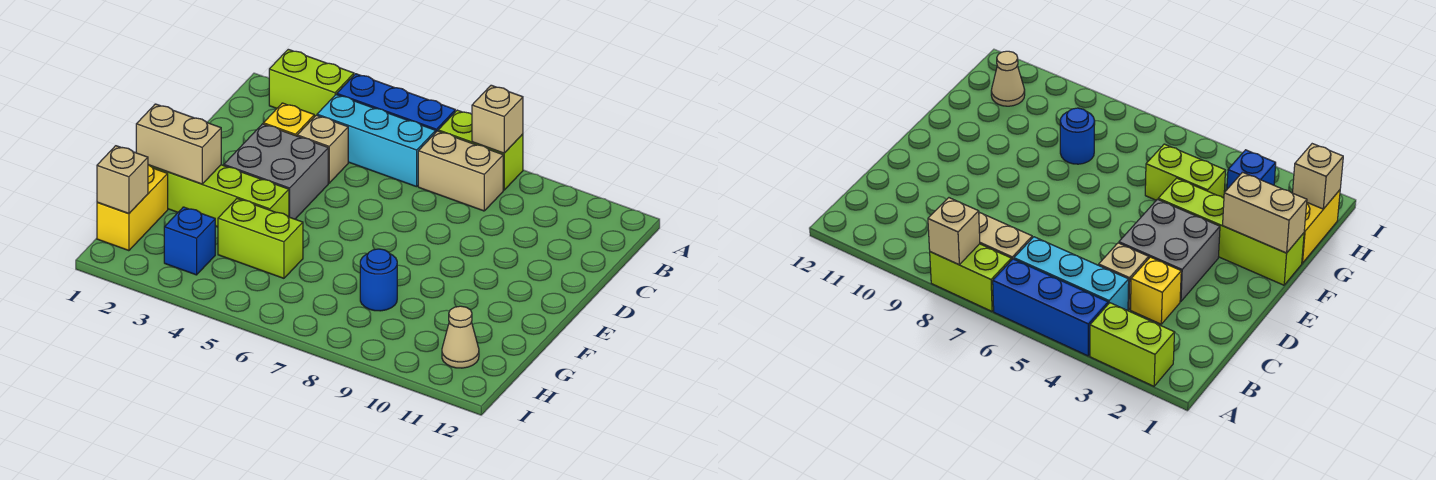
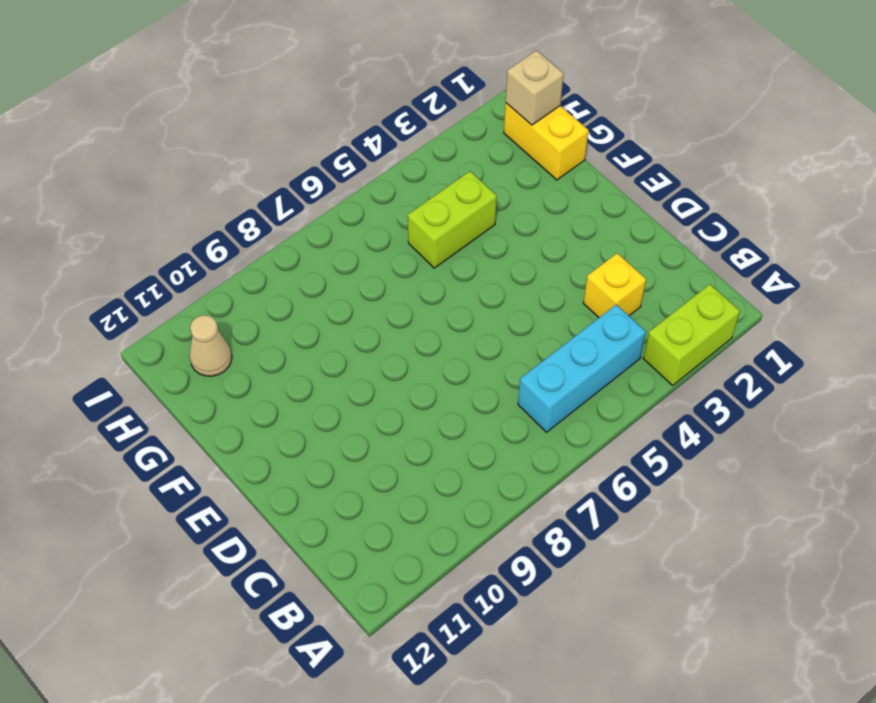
none -> blue 1x3 brick [337,74,455,132]
none -> lime 1x2 brick [438,110,523,190]
none -> tan 1x2 brick [418,131,503,211]

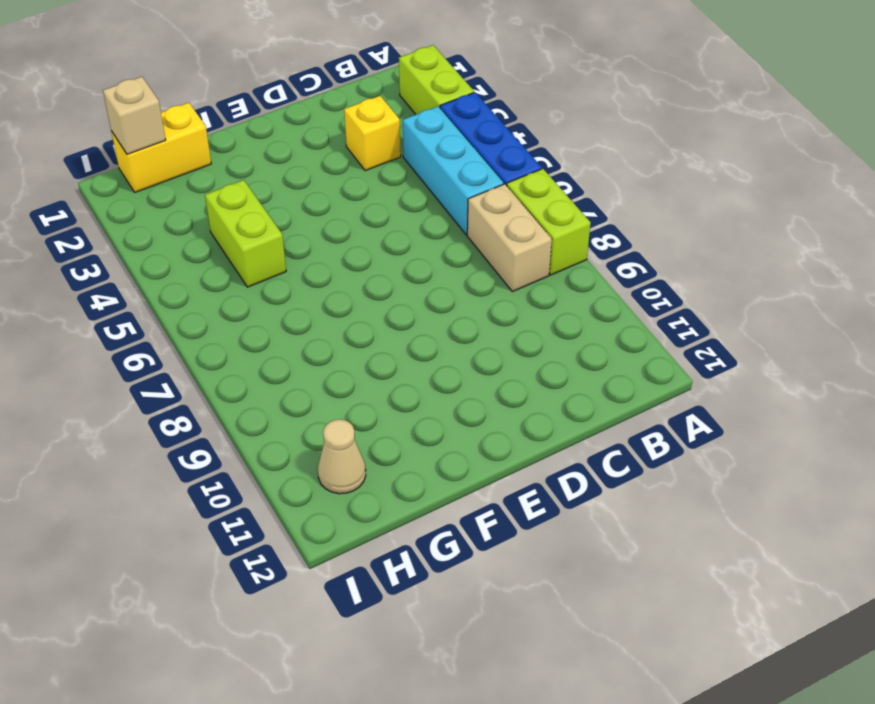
none -> tan 1x1 brick [297,115,348,183]
none -> grey 2x2 brick [224,124,328,219]
none -> lime 1x4 brick [149,165,289,227]

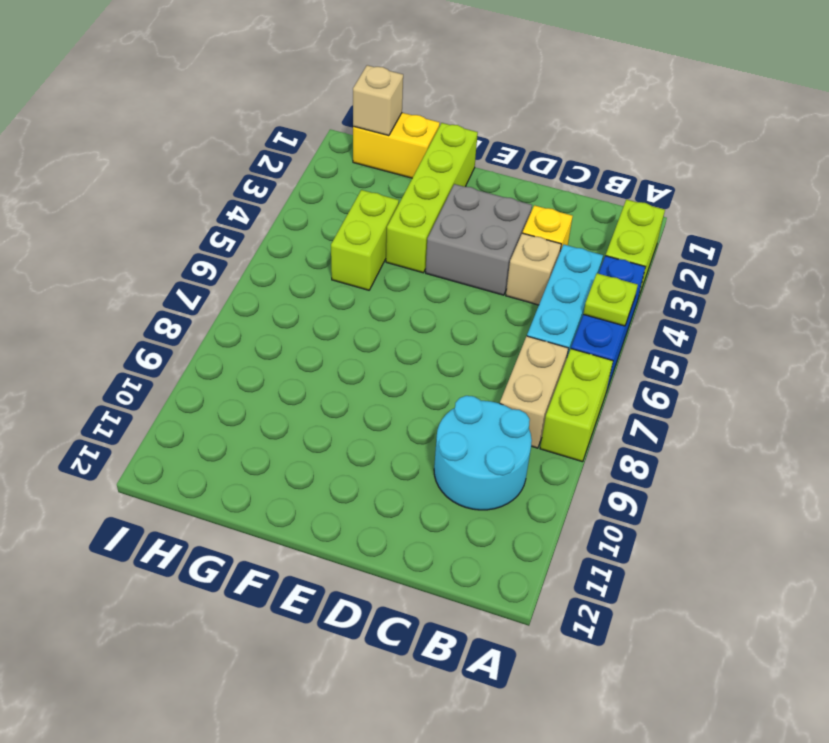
lime 1x1 plate [583,273,638,326] -> none
cyan 2x2 round brick [434,396,532,510] -> none
none -> blue 1x1 round brick [360,249,397,311]
none -> blue 1x1 brick [164,207,215,275]
none -> tan 1x1 cone [442,306,479,368]

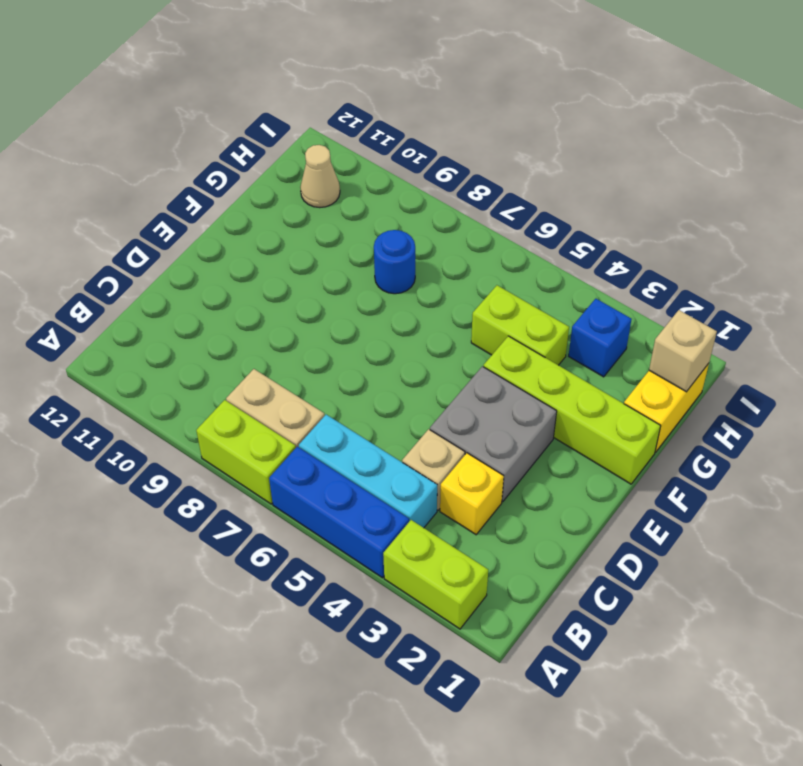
none -> tan 1x1 brick [472,85,523,153]
none -> tan 1x2 brick [136,104,221,184]

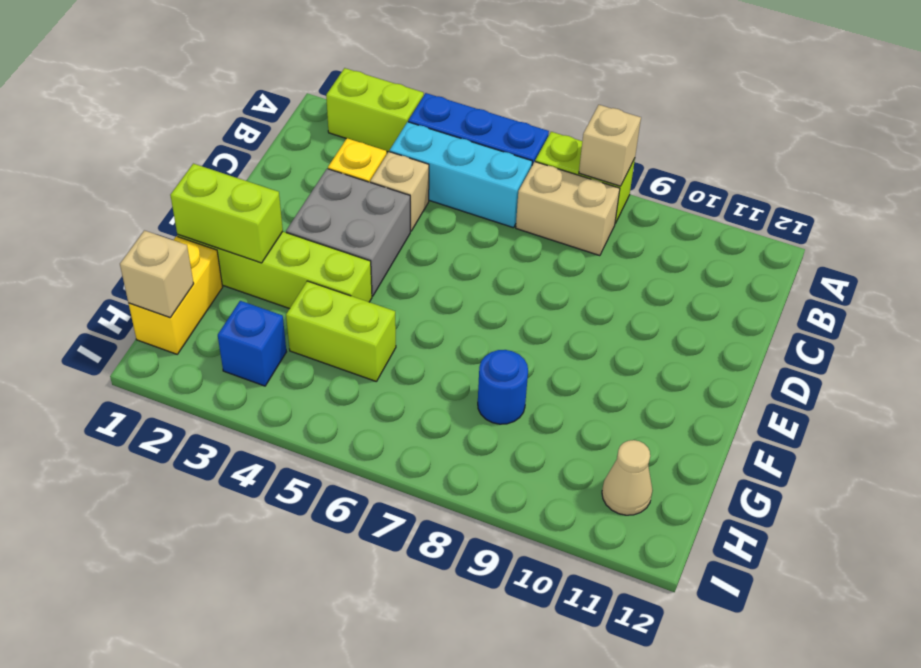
lime 1x2 brick [170,164,283,263] -> tan 1x2 brick [136,104,221,184]

